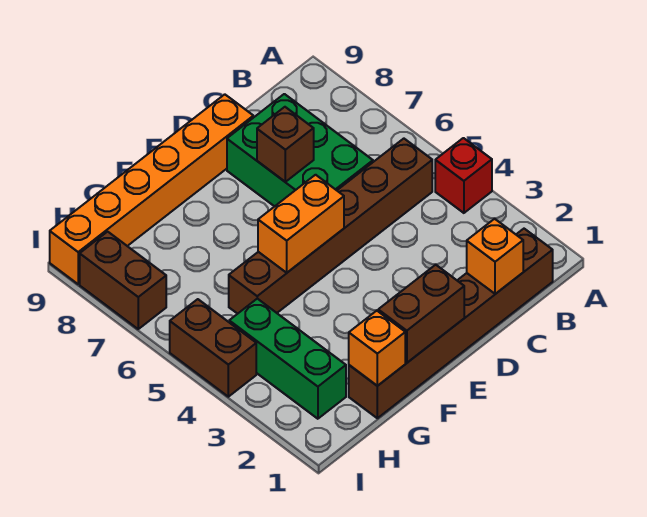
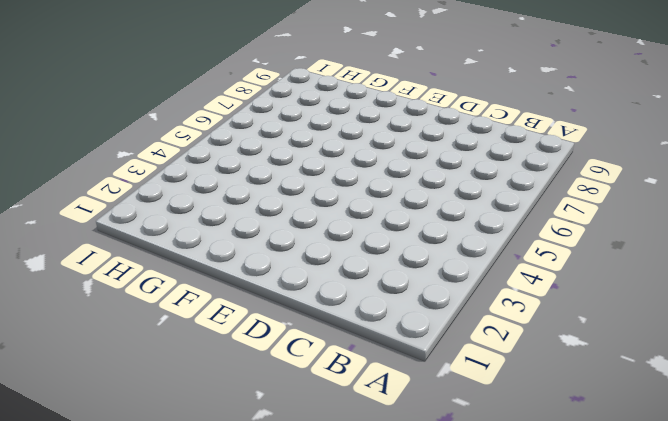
none -> red 1x1 brick [435,138,492,213]
none -> brown 1x6 brick [349,229,553,418]
none -> brown 1x6 brick [229,139,432,314]

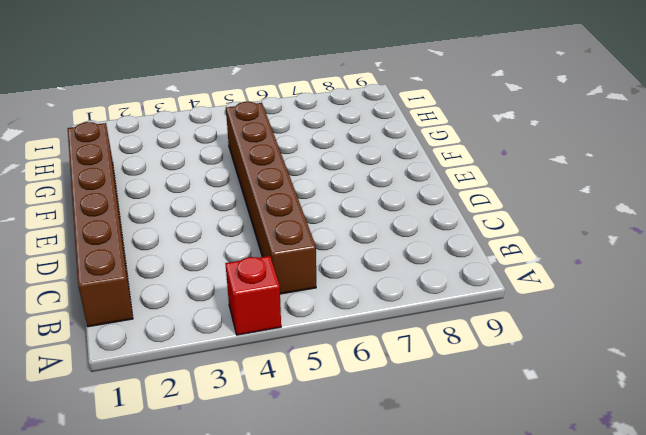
none -> green 2x3 brick [227,94,373,206]
none -> orange 1x6 brick [50,94,253,284]
none -> green 1x3 brick [229,299,346,419]

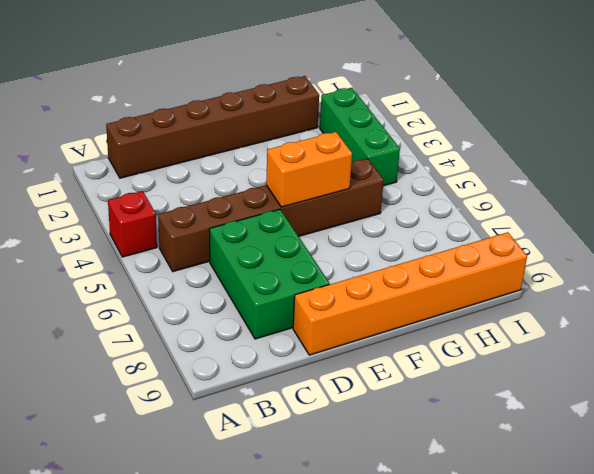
none -> brown 1x2 brick [170,299,256,397]
none -> brown 1x2 brick [80,232,166,329]
none -> orange 1x1 brick [467,219,523,294]

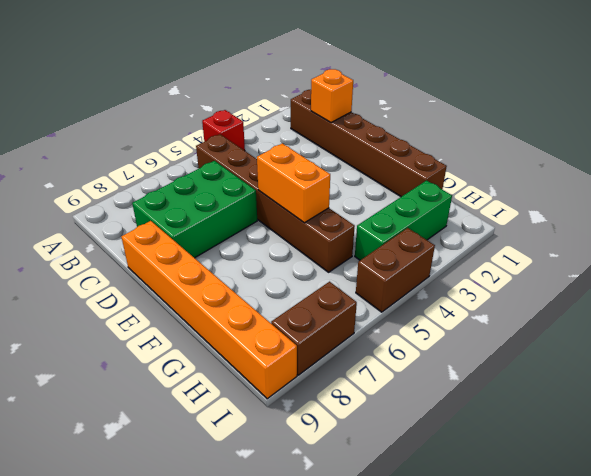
none -> brown 1x1 brick [257,107,314,182]
none -> brown 1x2 brick [378,265,464,363]
none -> orange 1x1 brick [349,311,405,386]

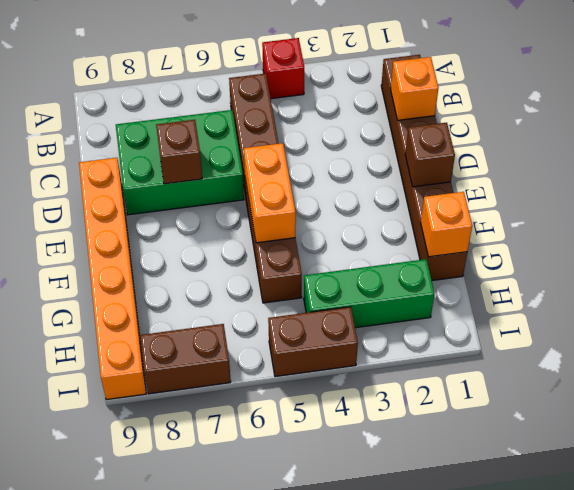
brown 1x1 brick [405,123,455,187] -> brown 1x2 brick [378,265,464,363]

